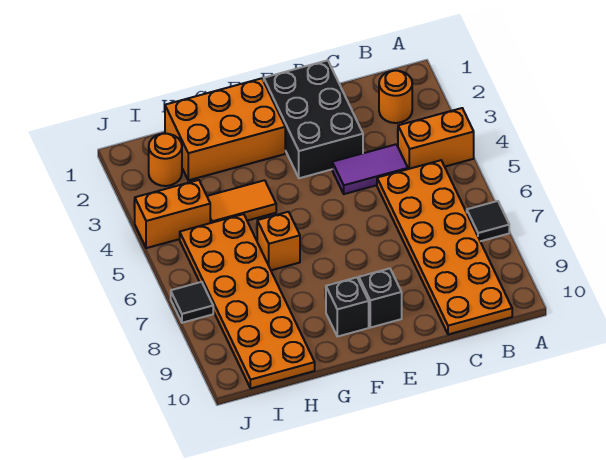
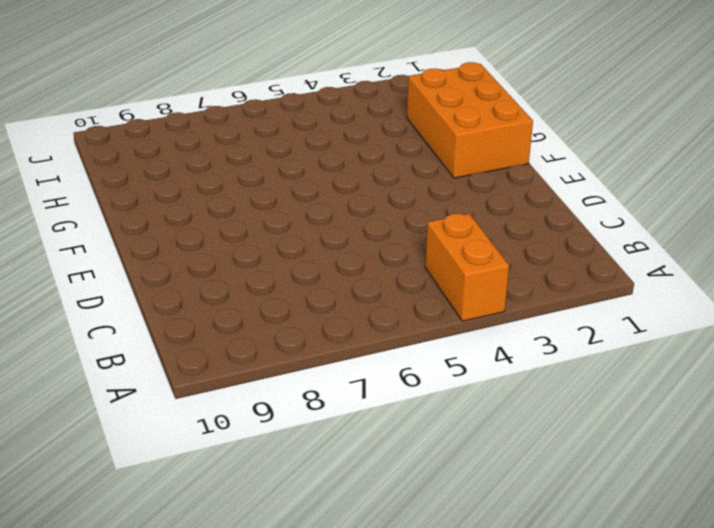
none -> black 1x1 tile [467,201,509,241]
none -> orange 1x1 round brick [379,71,412,123]
none -> orange 2x6 plate [377,160,512,334]

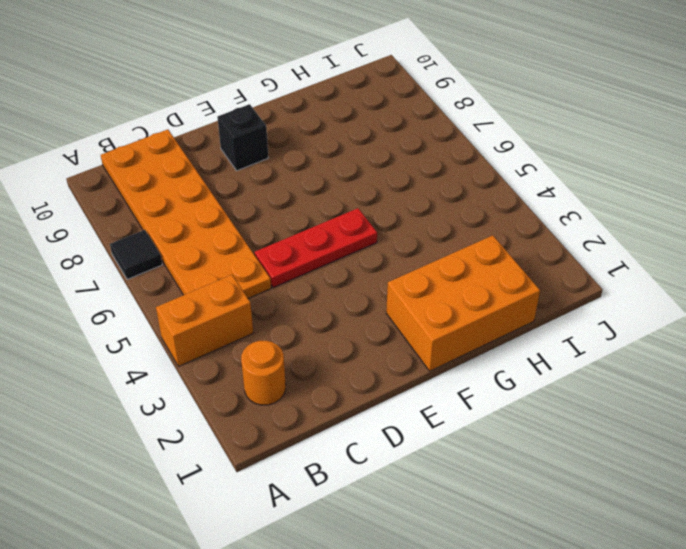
red 1x3 plate [255,208,377,288] -> none
none -> purple 1x2 tile [332,144,408,194]
none -> black 2x3 brick [264,60,363,178]
none -> black 1x1 brick [326,277,369,337]

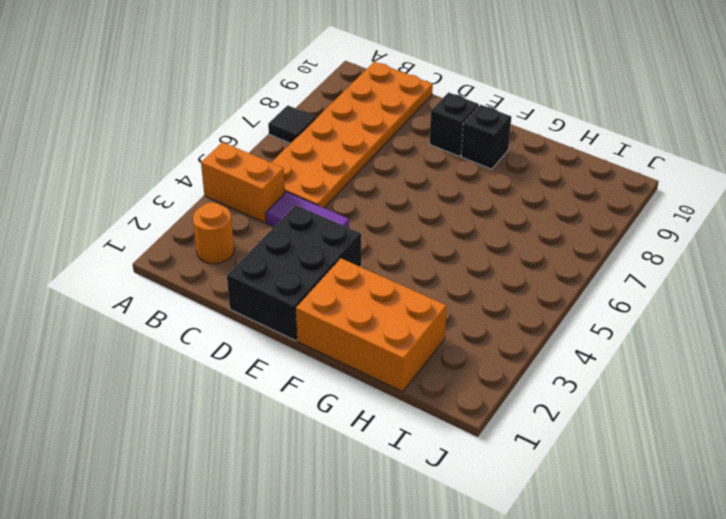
none -> orange 1x2 tile [207,180,276,223]
none -> orange 1x1 brick [257,212,300,270]
none -> orange 2x6 plate [180,214,315,388]

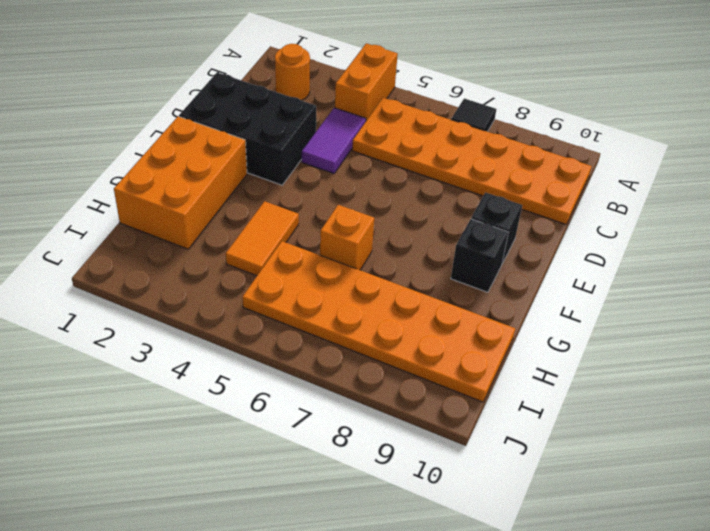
none -> orange 1x1 round brick [149,134,182,186]
none -> orange 1x2 brick [135,180,210,248]
none -> black 1x1 tile [171,282,213,323]

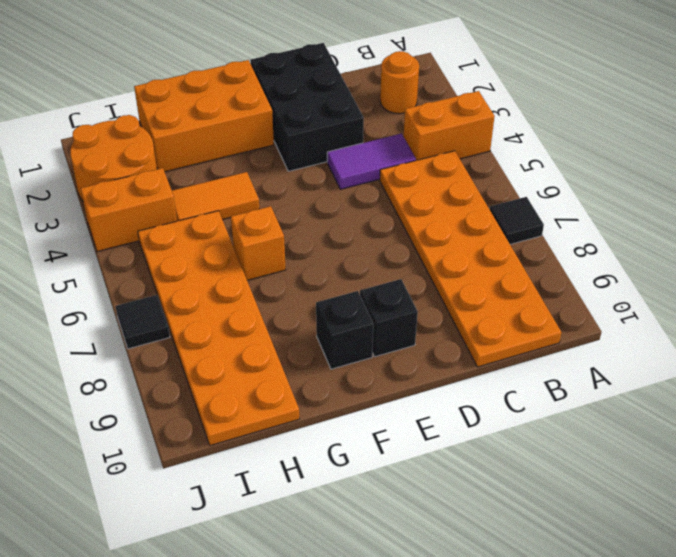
orange 2x2 round brick [70,115,157,201] -> orange 1x1 round brick [149,134,182,186]

